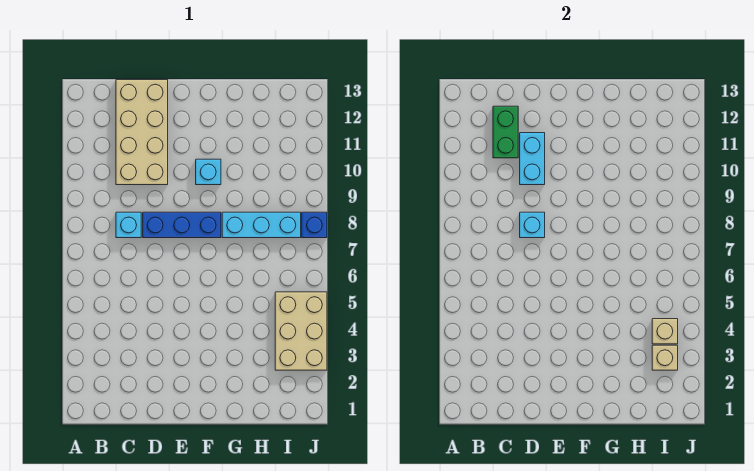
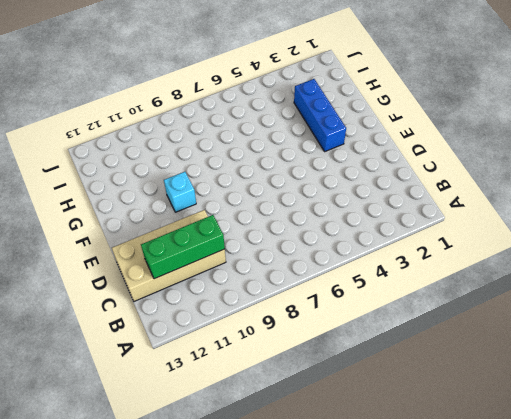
green 1x3 brick [141,215,225,279] -> green 1x2 brick [493,106,518,158]
blue 1x3 brick [294,79,346,151] -> blue 1x3 brick moved to [143,212,221,238]
none -> cyan 1x1 brick [116,212,141,238]
none -> cyan 1x3 brick [222,212,301,238]
none -> tan 2x3 brick [275,292,327,370]

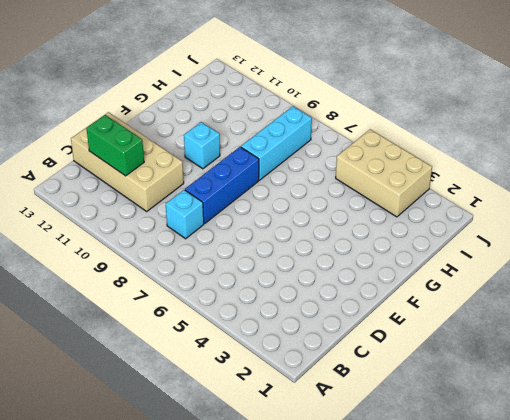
none -> blue 1x1 brick [302,212,327,238]
none -> cyan 1x1 brick [520,212,545,238]
none -> cyan 1x2 brick [520,133,545,185]

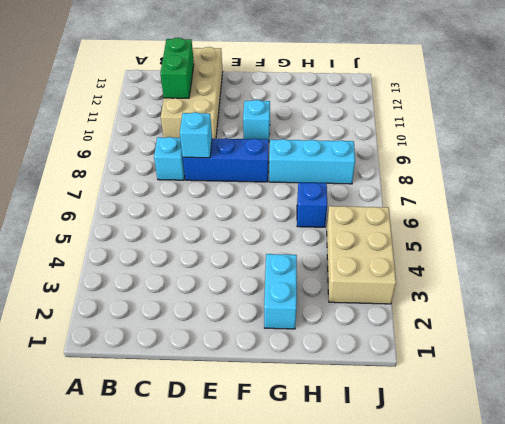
cyan 1x2 brick [264,254,297,329] -> cyan 1x2 brick moved to [520,133,545,185]
blue 1x1 brick [297,183,327,227] -> blue 1x1 brick moved to [302,212,327,238]
none -> tan 1x1 brick [652,345,678,370]
none -> tan 1x1 brick [652,319,678,344]

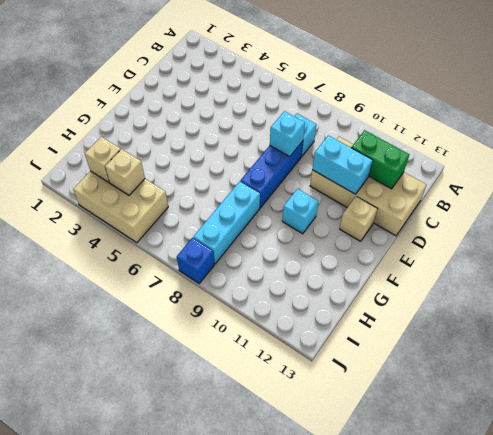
tan 1x1 brick [340,196,377,241] -> none

